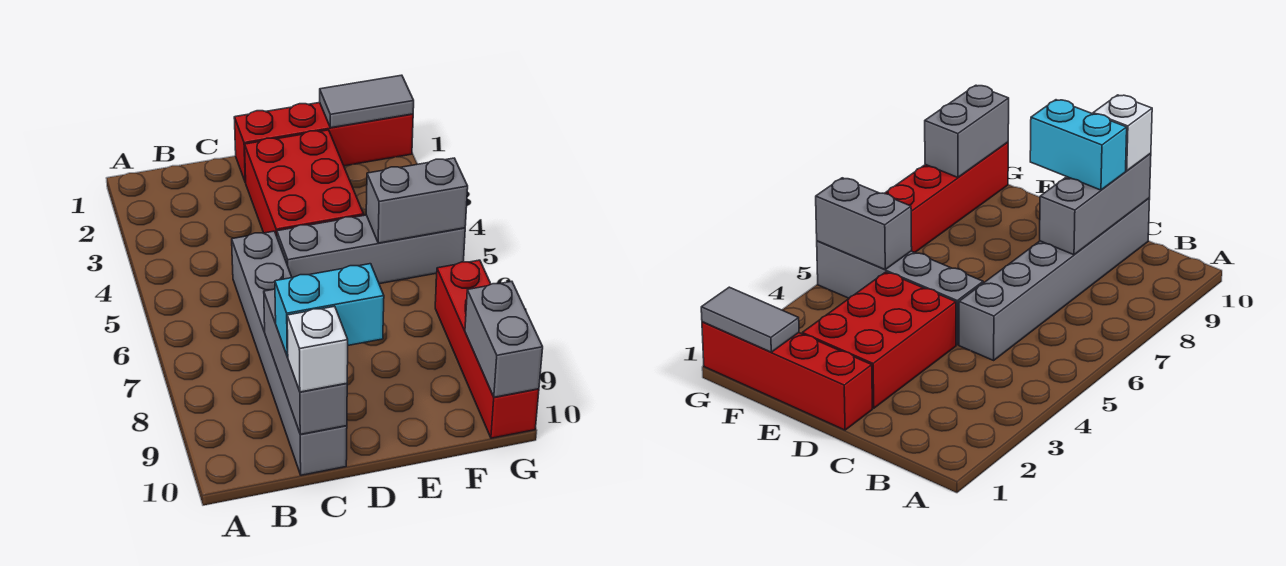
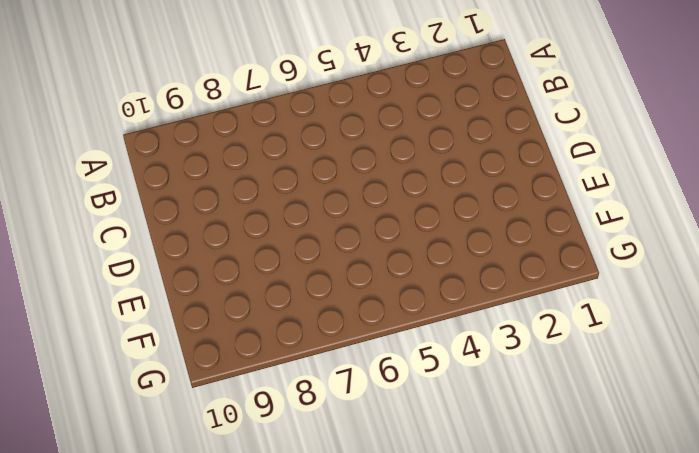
none -> grey 1x6 brick [232,231,347,475]
none -> red 1x4 brick [234,103,413,182]

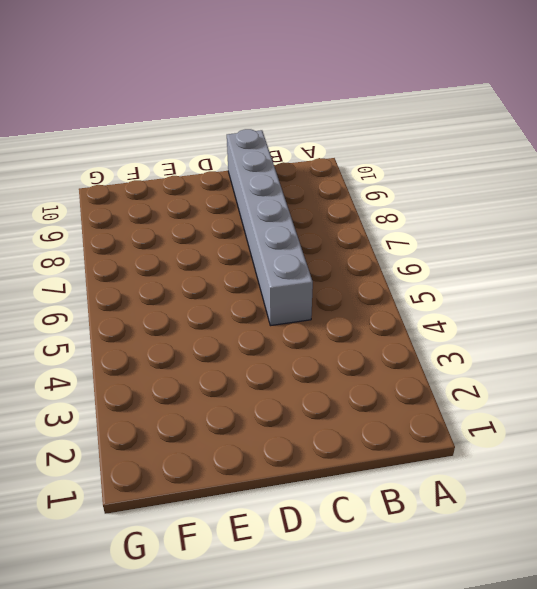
none -> red 1x4 brick [234,103,413,182]
none -> red 2x3 brick [245,130,364,236]

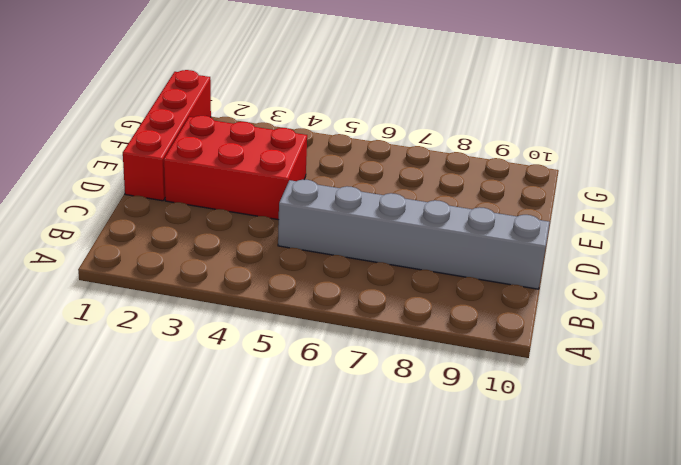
none -> grey 1x4 brick [277,215,465,284]
none -> red 1x4 brick [435,260,539,438]

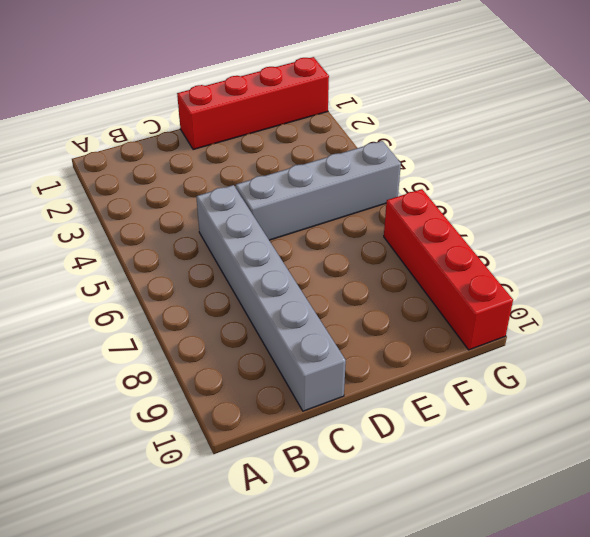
none -> red 2x3 brick [245,130,364,236]
none -> grey 1x3 brick [264,289,347,434]

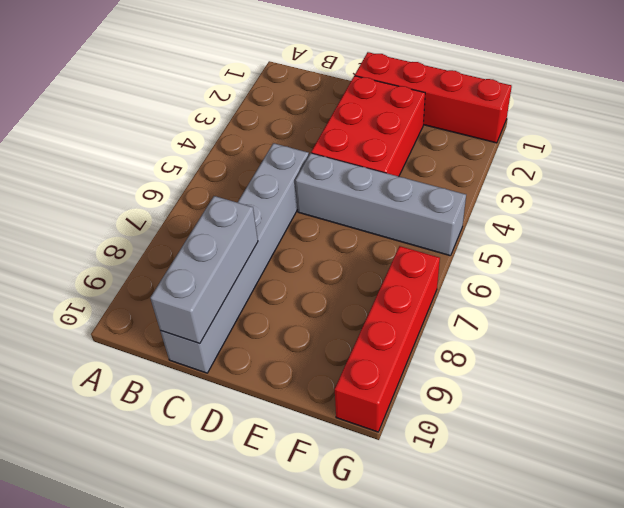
none -> grey 1x2 tile [320,75,414,128]
none -> grey 1x2 brick [366,158,468,243]

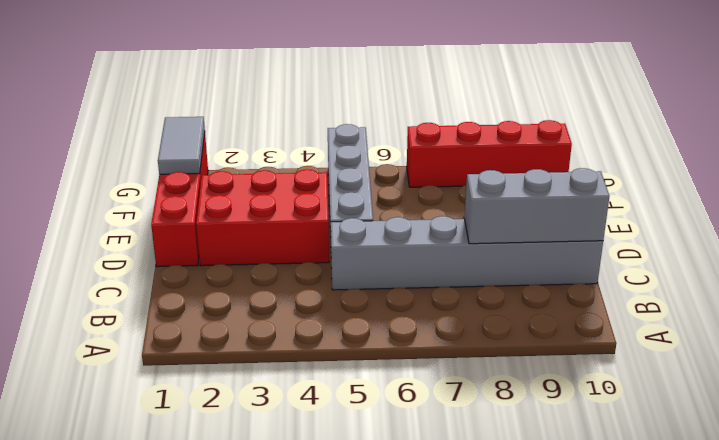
none -> grey 1x2 brick [366,158,468,243]
none -> grey 1x2 brick [465,281,543,397]

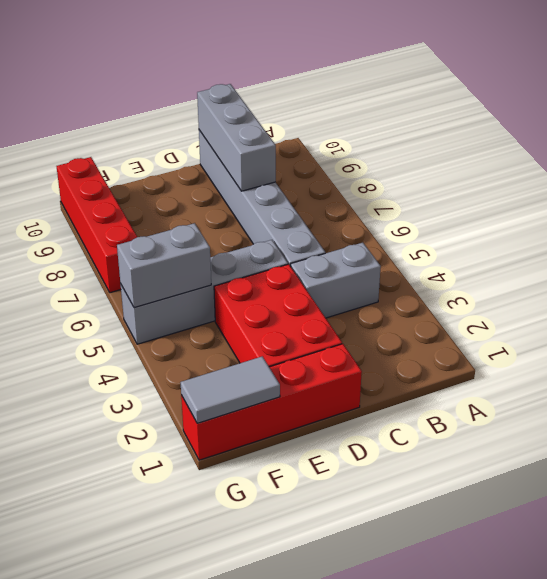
grey 1x2 brick [291,243,381,318] -> grey 1x2 brick turned to [465,281,543,397]
none -> cyan 1x2 brick [275,264,384,357]
none -> white 1x1 brick [287,306,348,392]

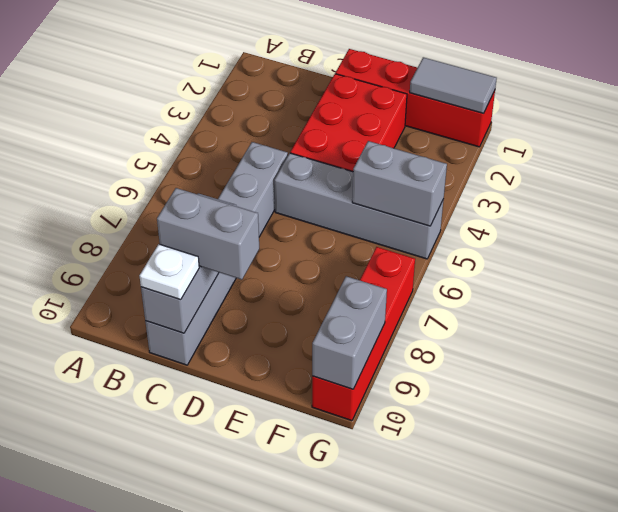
grey 1x2 brick [157,188,259,280] -> cyan 1x2 brick [275,264,384,357]
white 1x1 plate [140,244,199,300] -> white 1x1 brick [287,306,348,392]

